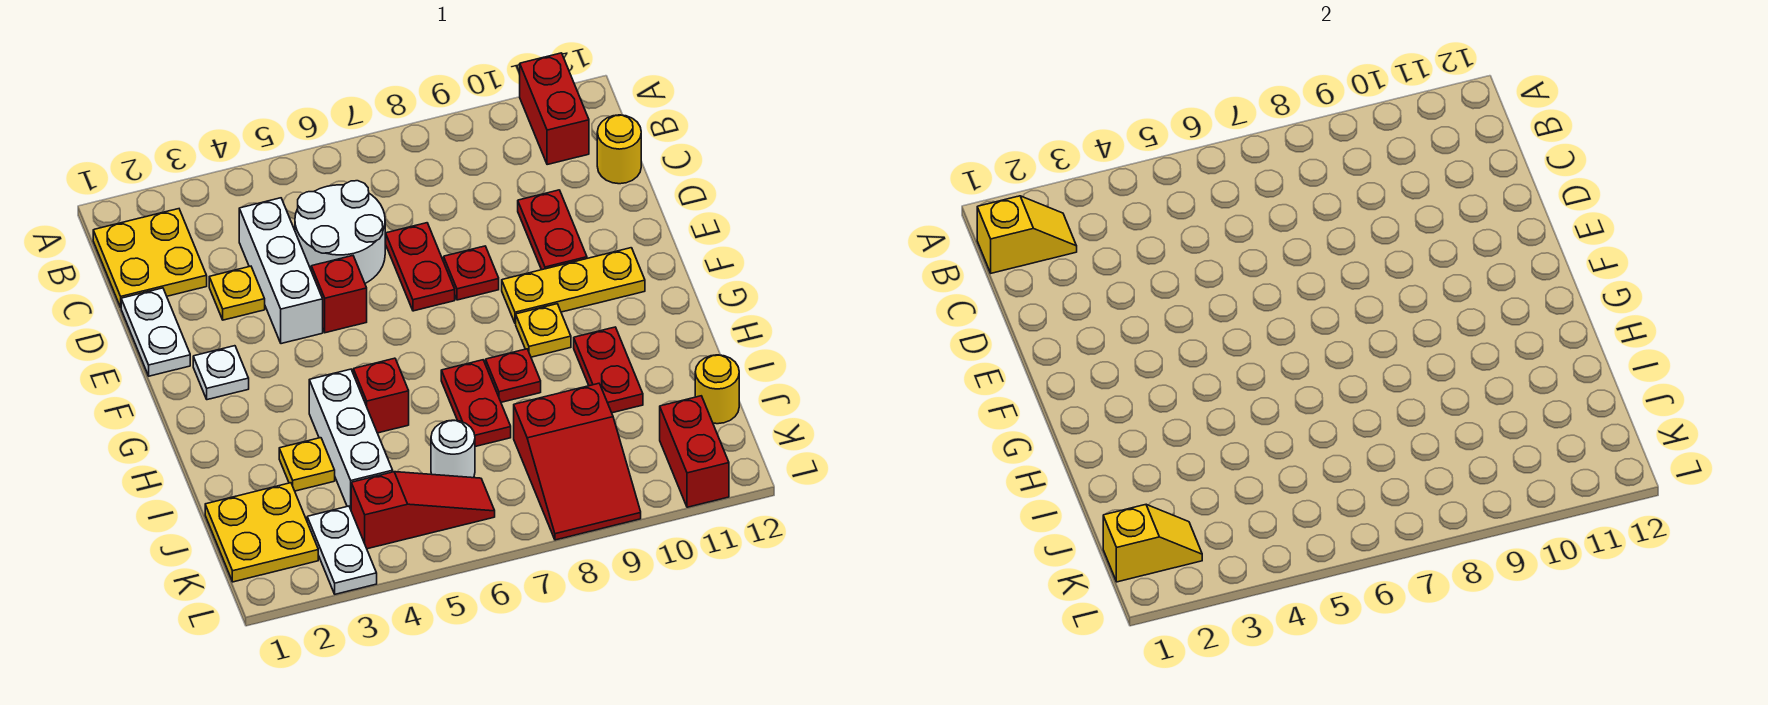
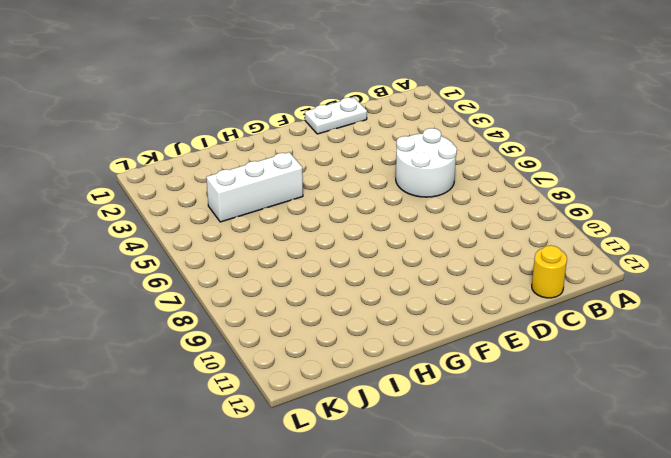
none -> red 1x2 brick [520,53,589,165]
none -> yellow 2x2 plate [93,209,207,307]
none -> white 1x3 brick [239,198,323,344]

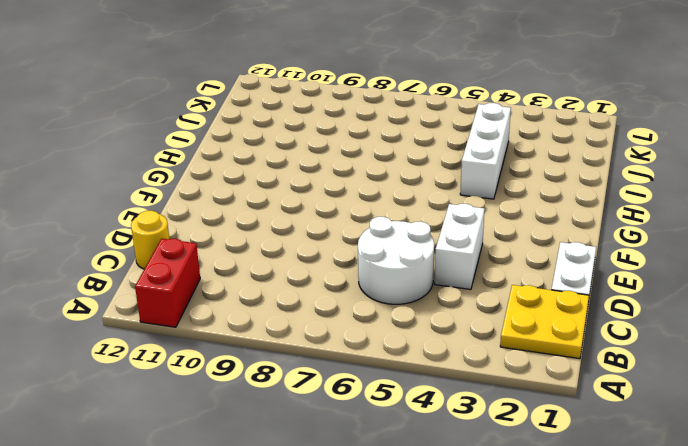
white 1x2 brick [435,204,484,290] -> white 1x3 brick [239,198,323,344]
none -> yellow 1x1 plate [209,266,265,320]
none -> red 1x2 plate [386,223,455,311]
none -> red 1x2 plate [518,190,587,270]

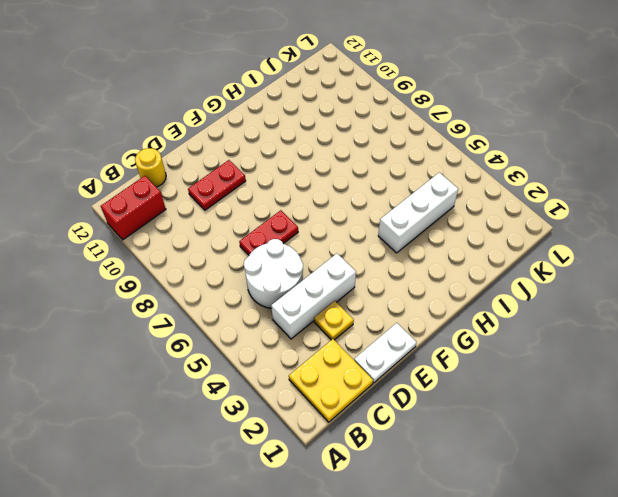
none -> red 1x1 brick [311,256,367,333]
none -> red 1x1 plate [444,246,499,300]
none -> white 1x1 plate [193,346,249,400]

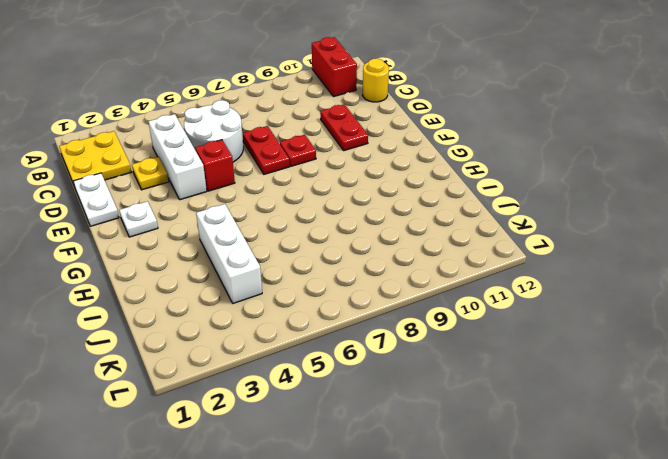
none -> yellow 1x3 plate [502,248,645,323]
none -> yellow 1x1 plate [516,304,571,357]
none -> red 1x1 brick [353,358,409,433]

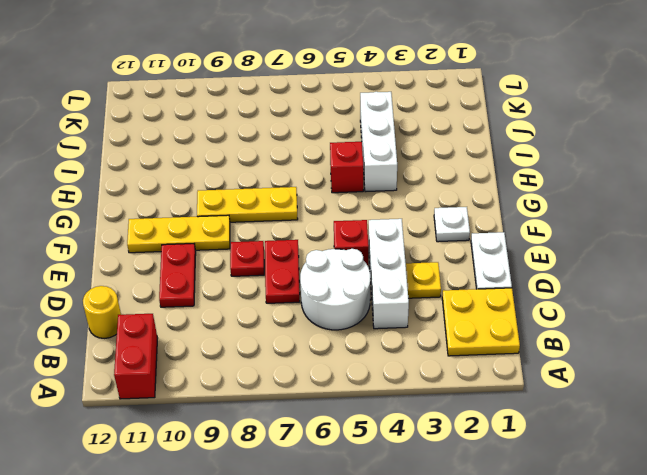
yellow 1x3 plate [197,187,298,222] -> yellow 1x1 plate [516,304,571,357]
none -> red 1x2 plate [441,360,511,447]
none -> red 1x1 plate [486,349,541,402]
none -> red 1x2 plate [574,327,643,413]

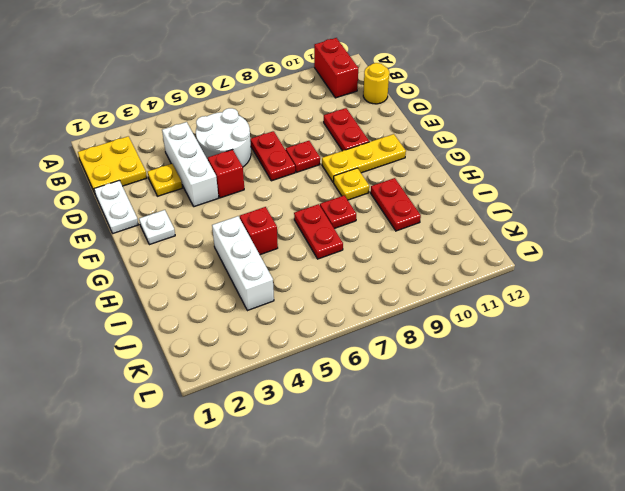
none -> yellow 1x1 plate [279,438,335,491]
none -> yellow 2x2 plate [205,483,318,582]
none -> white 1x1 round brick [431,420,475,478]

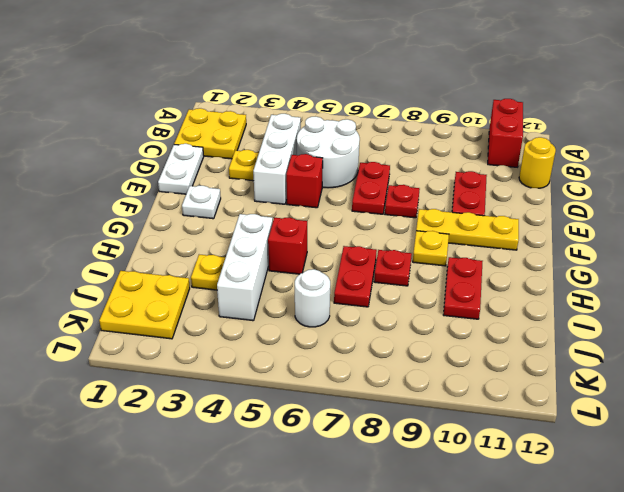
none -> red 2x3 slope [514,383,641,540]
none -> yellow 1x1 round brick [695,355,739,424]
none -> white 1x2 plate [307,506,377,594]

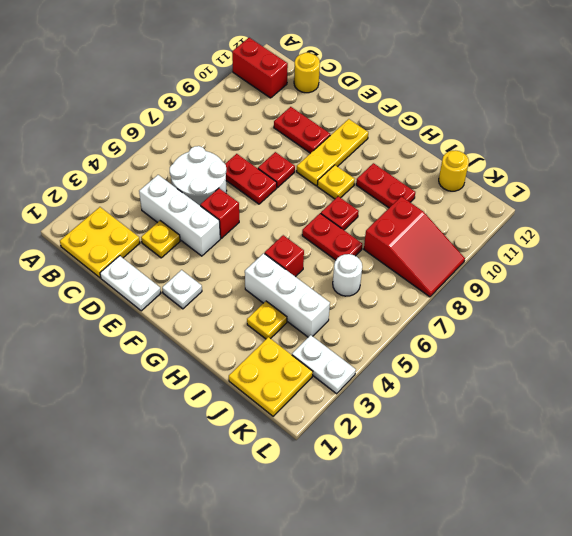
none -> red 1x3 slope [351,472,495,549]
none -> red 1x2 brick [660,396,729,507]
none -> yellow 1x2 slope [977,196,1077,273]

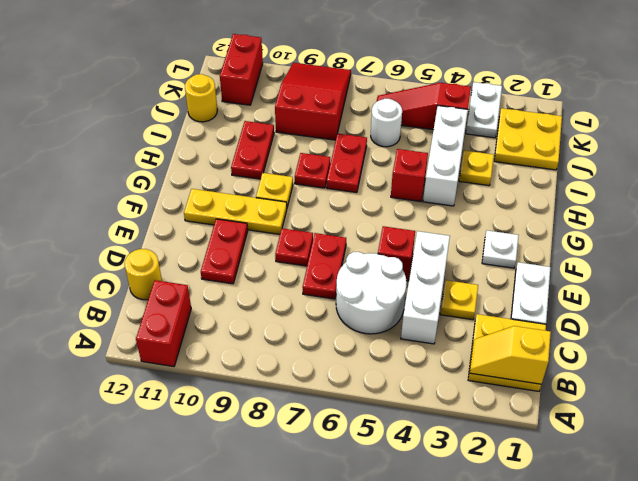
none -> yellow 1x2 slope [1103,505,1202,582]

